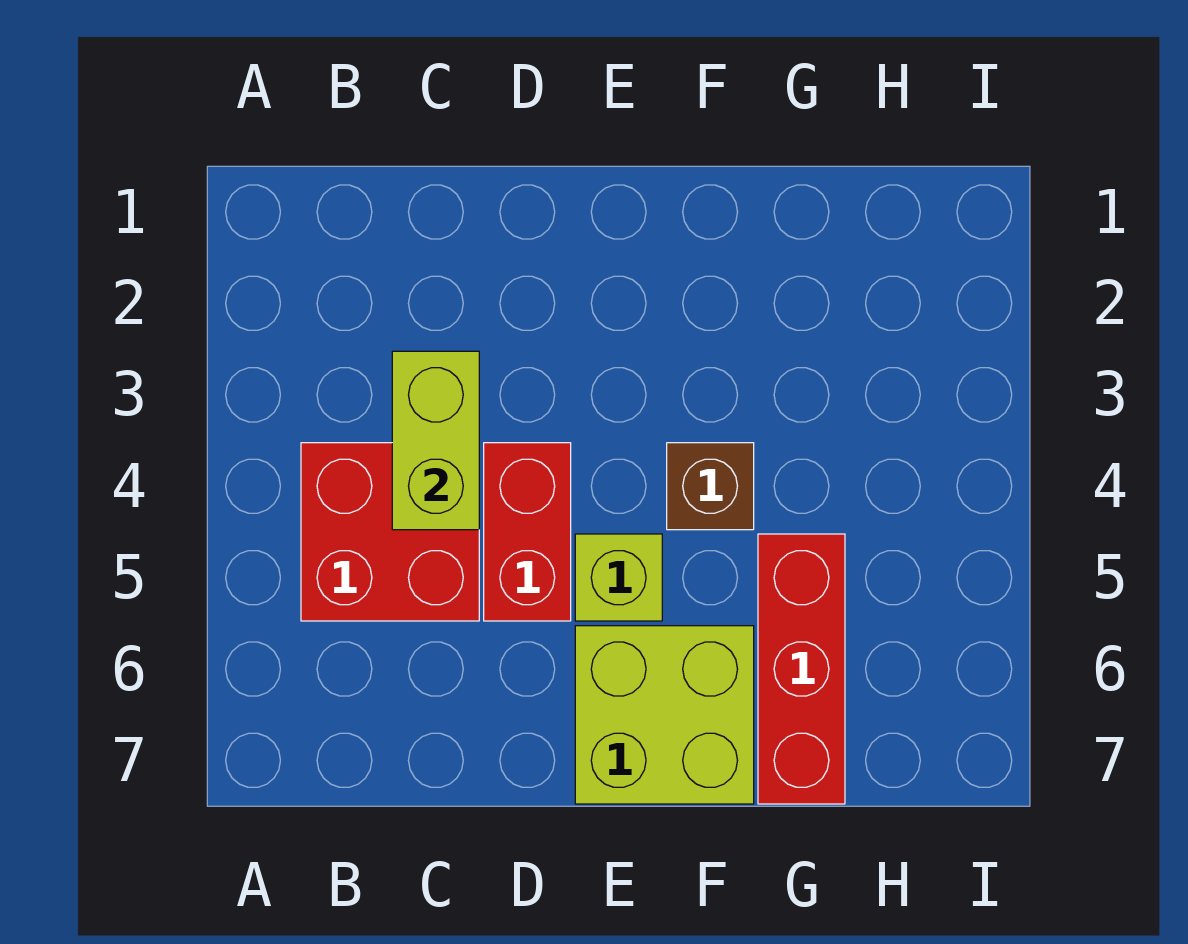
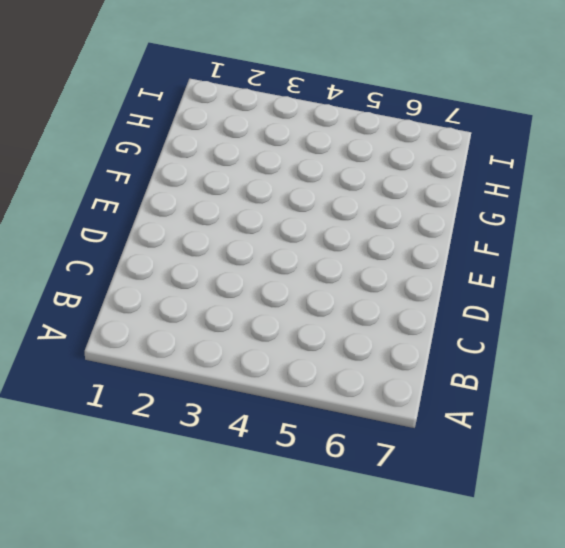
none -> red 2x2 brick [301,443,479,621]
none -> red 1x2 brick [484,443,571,621]

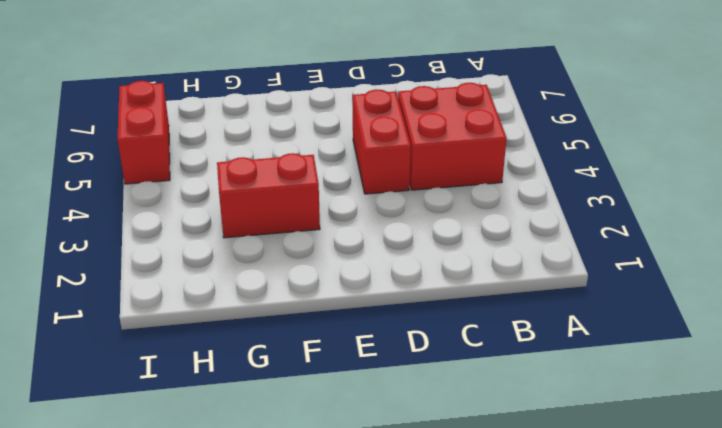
red 1x2 brick [217,153,320,238] -> none
red 1x2 brick [117,81,170,184] -> none
none -> lime 1x1 brick [575,534,662,621]
none -> lime 2x2 brick [575,626,754,804]

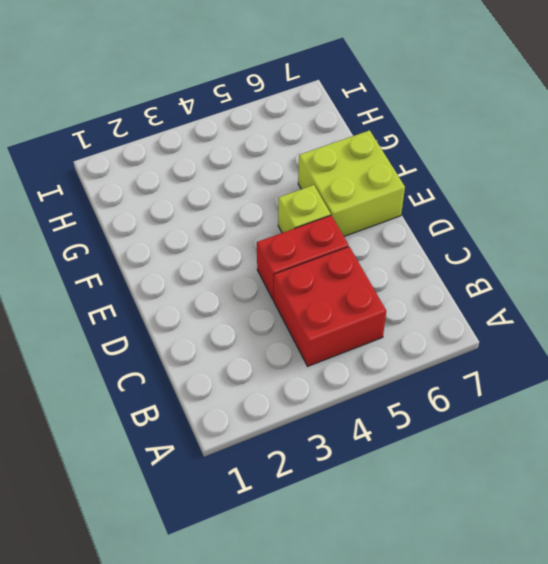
none -> brown 1x1 brick [667,443,754,530]
none -> red 1x3 brick [758,534,845,804]

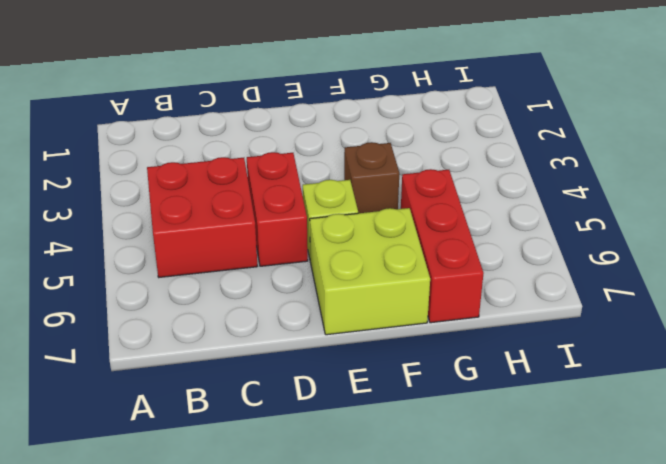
none -> lime 1x2 brick [392,351,479,530]

